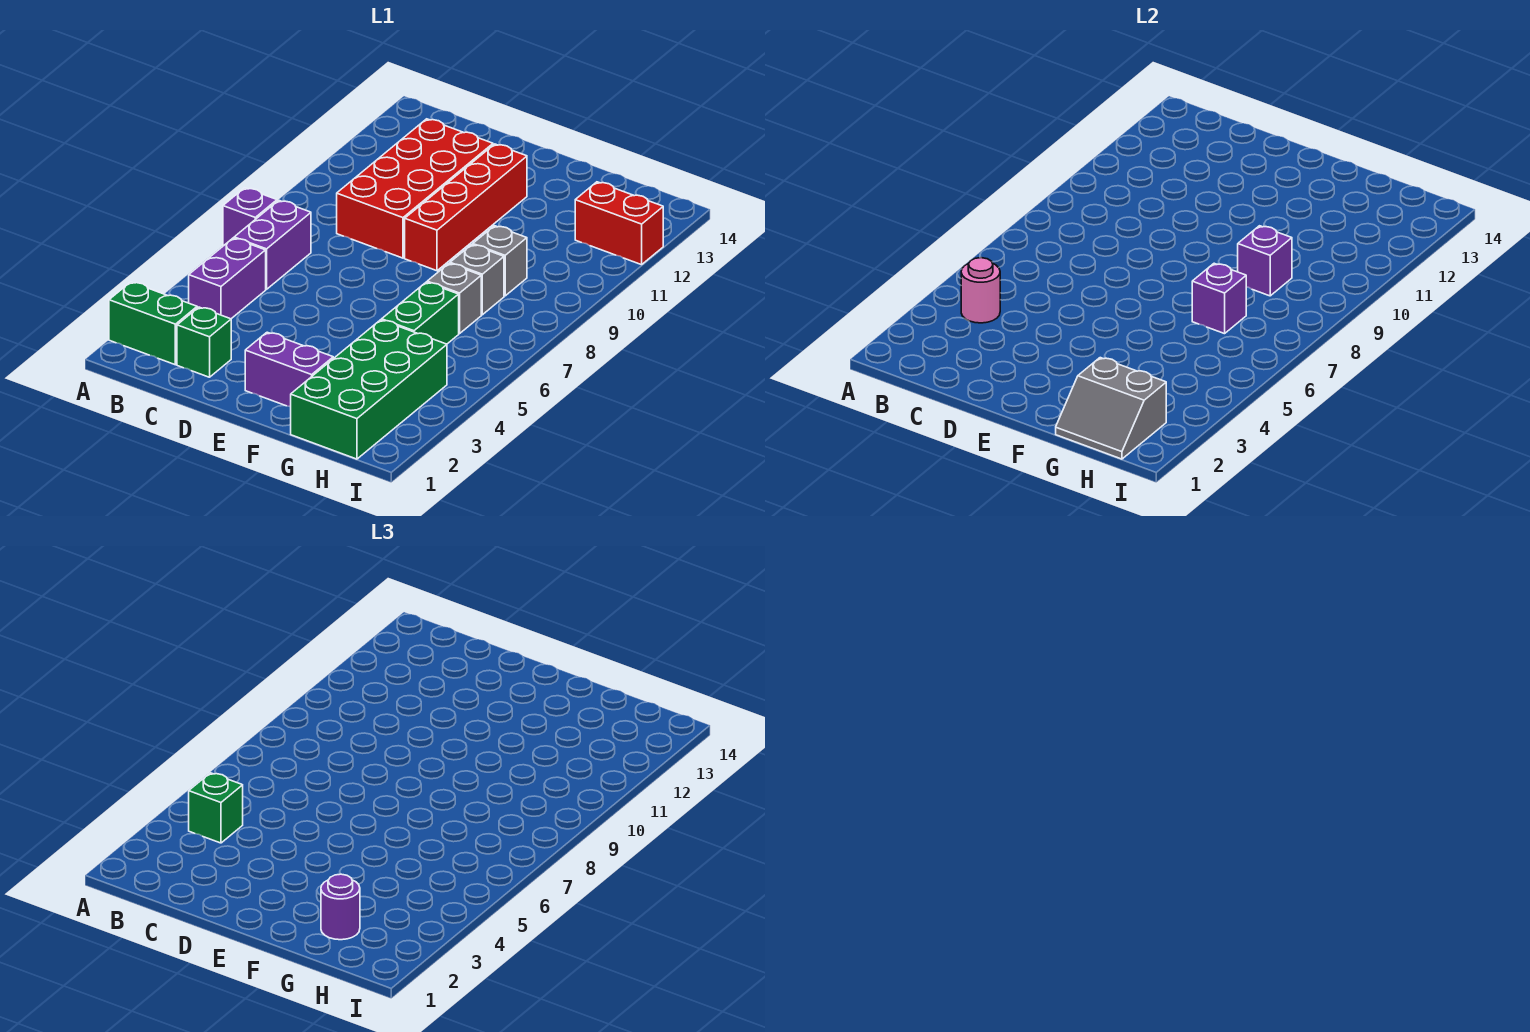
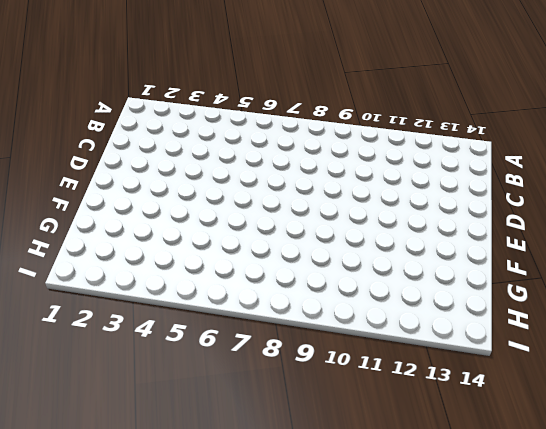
none -> green 1x2 brick [109,282,197,365]
none -> purple 1x1 brick [223,188,277,246]
none -> purple 1x2 brick [189,238,266,319]

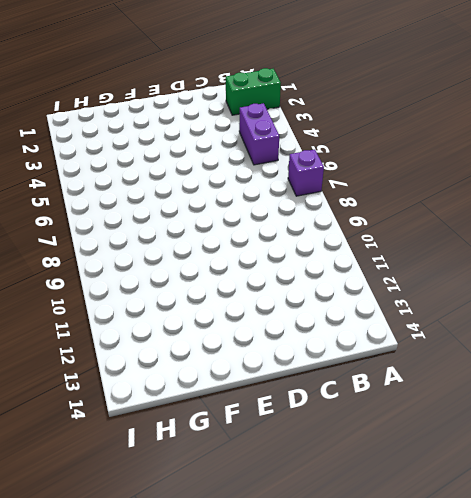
none -> purple 1x2 brick [234,200,311,289]
none -> green 1x1 brick [177,307,231,377]
none -> red 2x4 brick [337,119,493,258]

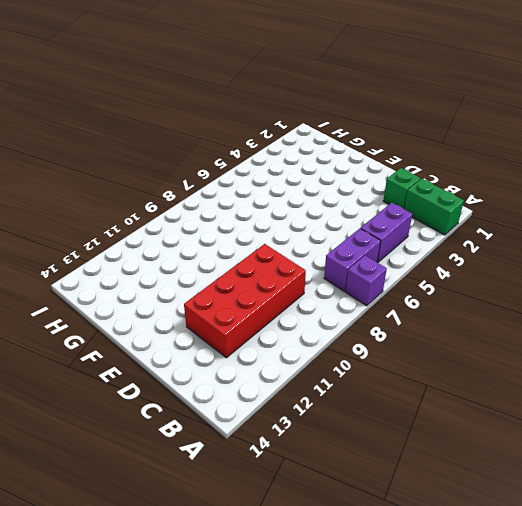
none -> purple 1x2 brick [245,332,333,407]
none -> red 1x4 brick [405,144,527,271]
none -> green 2x4 brick [291,320,447,459]

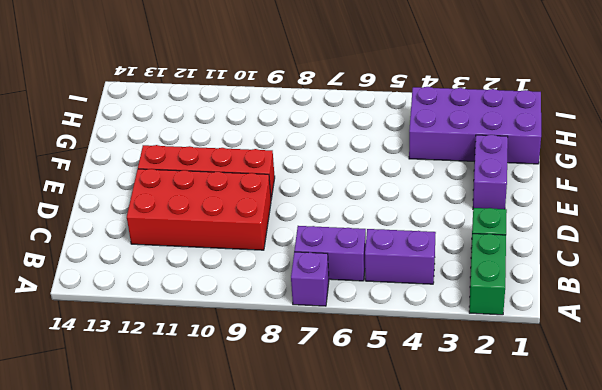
purple 2x4 brick [409,87,541,164] -> green 2x4 brick [291,320,447,459]
none -> green 1x2 brick [382,282,459,344]
none -> grey 1x1 brick [427,263,481,334]
none -> grey 1x1 brick [450,245,504,315]

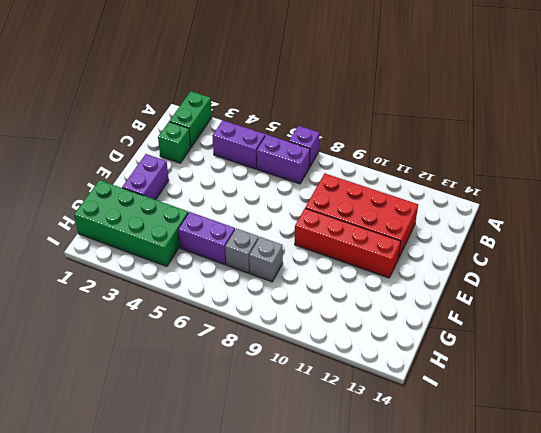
purple 1x2 brick [178,212,235,265] -> green 1x2 brick [382,282,459,344]
none -> grey 1x1 brick [473,226,527,296]
none -> red 1x2 brick [575,182,663,265]
none -> pink 1x1 round brick [961,258,1000,323]

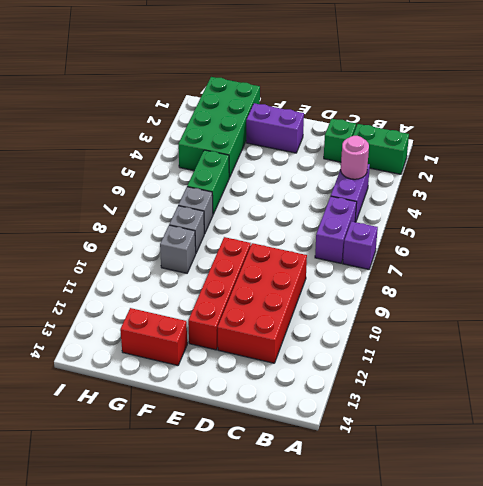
red 1x2 brick [120,308,187,365] -> red 1x2 brick moved to [575,182,663,265]
none -> grey 2x2 slope [1056,358,1166,459]
none -> purple 1x1 brick [1192,263,1246,334]
none -> purple 1x1 brick [1238,226,1292,296]

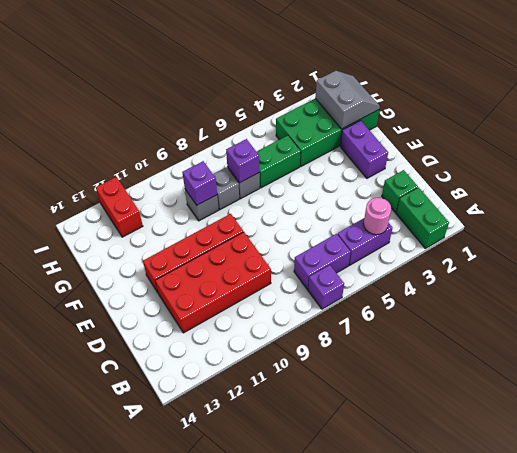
none -> green 1x1 brick [189,773,243,843]
none -> purple 1x1 round brick [321,874,360,940]

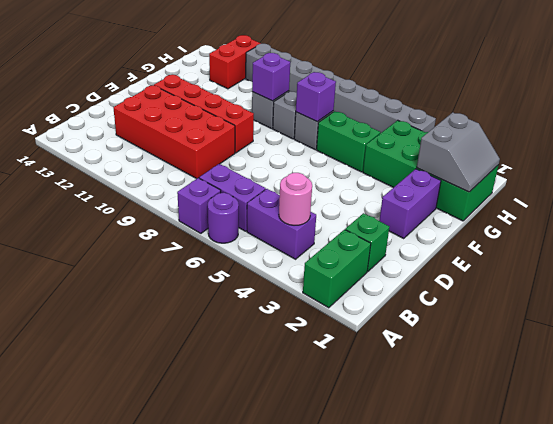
purple 1x1 round brick [208,193,239,243] -> purple 1x1 round brick moved to [321,874,360,940]
grey 1x8 brick [246,44,436,133] -> none
none -> green 1x1 brick [189,773,243,843]

